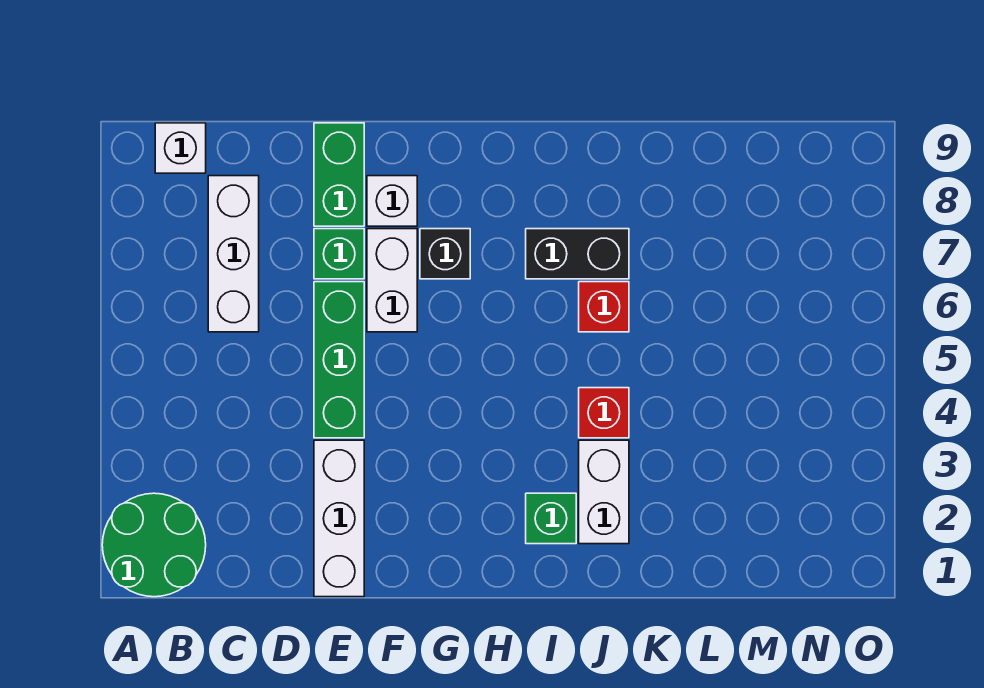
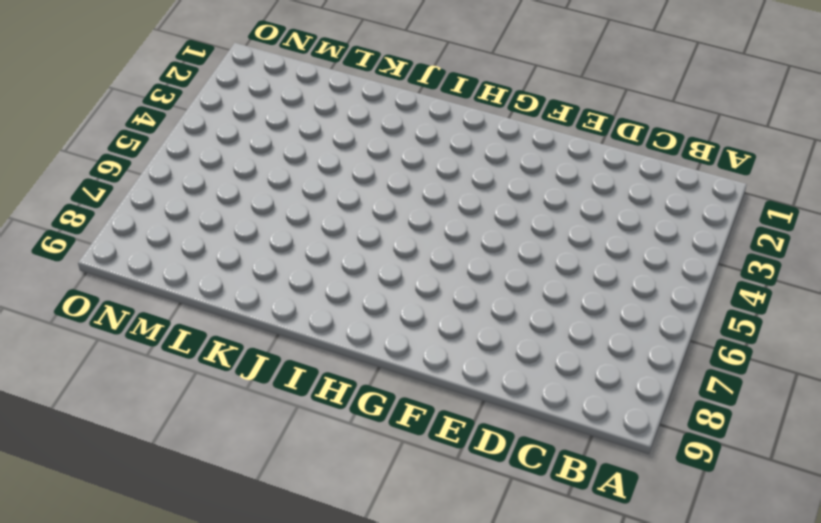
none -> green 2x2 round brick [102,493,206,597]
none -> white 1x1 brick [155,123,206,173]
none -> white 1x3 brick [208,176,259,332]

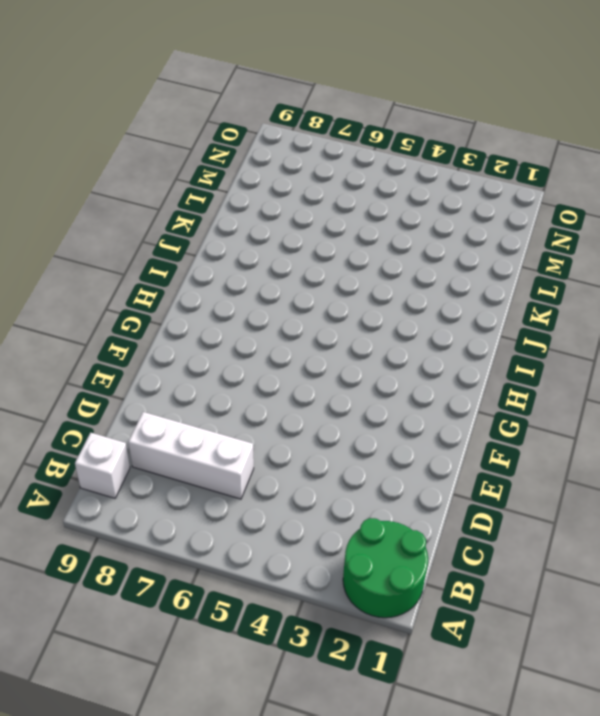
none -> white 1x3 brick [314,440,364,597]
none -> green 1x3 brick [314,282,364,438]
none -> green 1x1 brick [314,229,364,279]

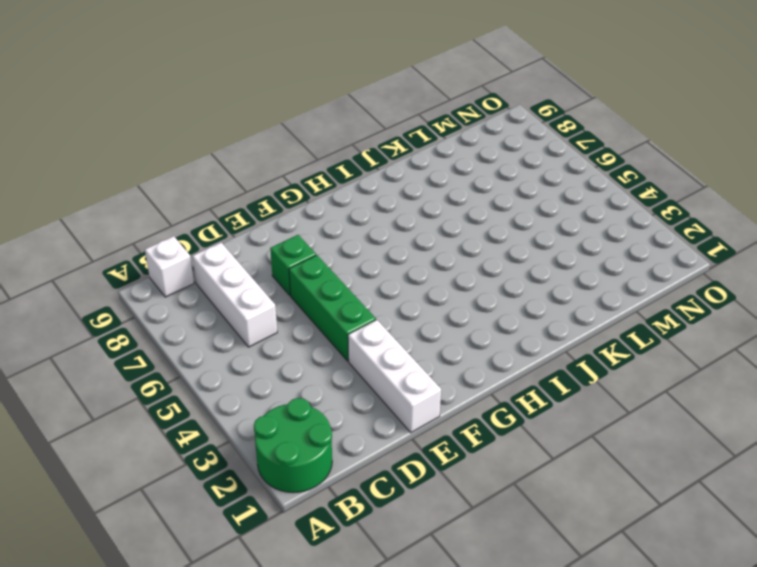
none -> green 1x2 brick [314,123,364,226]
none -> white 1x2 brick [367,229,417,332]
none -> white 1x1 brick [367,176,417,226]

